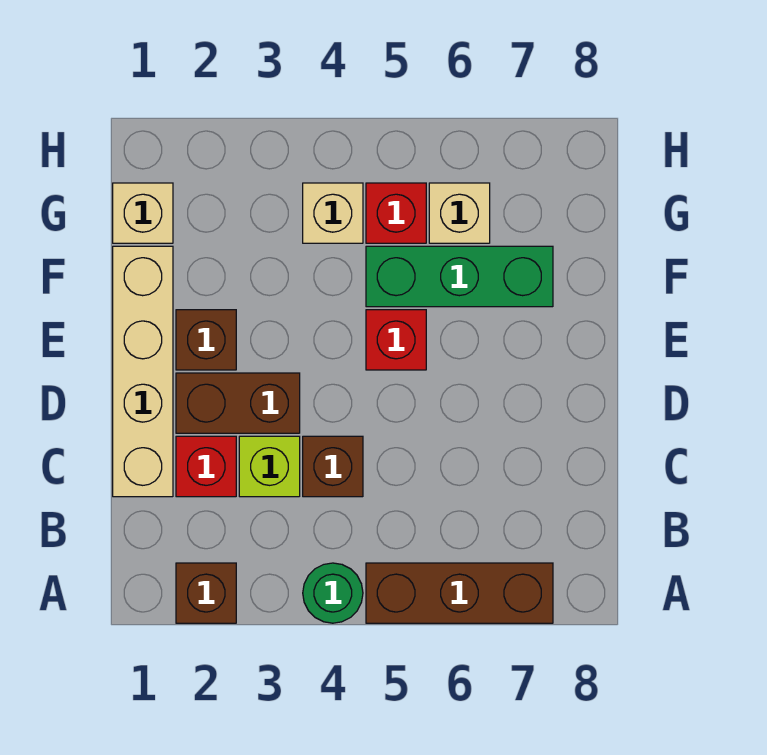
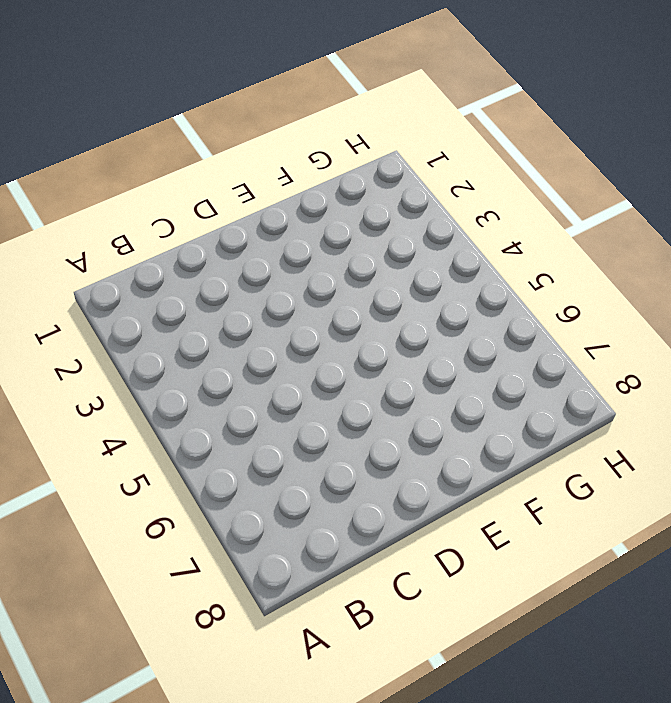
none -> brown 1x1 brick [176,563,236,623]
none -> green 1x1 round brick [303,563,363,623]
none -> brown 1x3 brick [366,563,553,623]

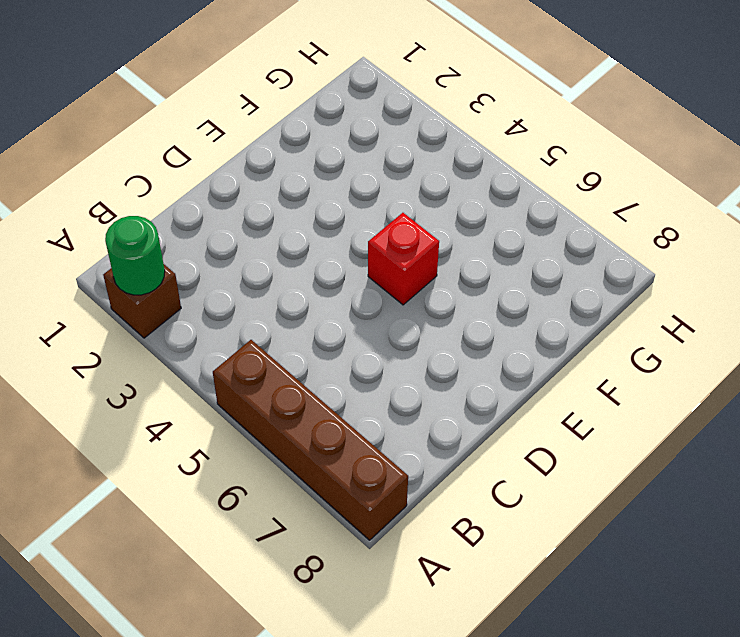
green 1x1 round brick [105,216,165,295] -> green 1x1 round brick moved to [303,563,363,623]
brown 1x4 brick [213,340,408,540] -> brown 1x3 brick [366,563,553,623]
none -> tan 1x4 brick [113,246,173,497]
none -> red 1x1 brick [176,436,236,497]
none -> lime 1x1 brick [239,436,300,497]

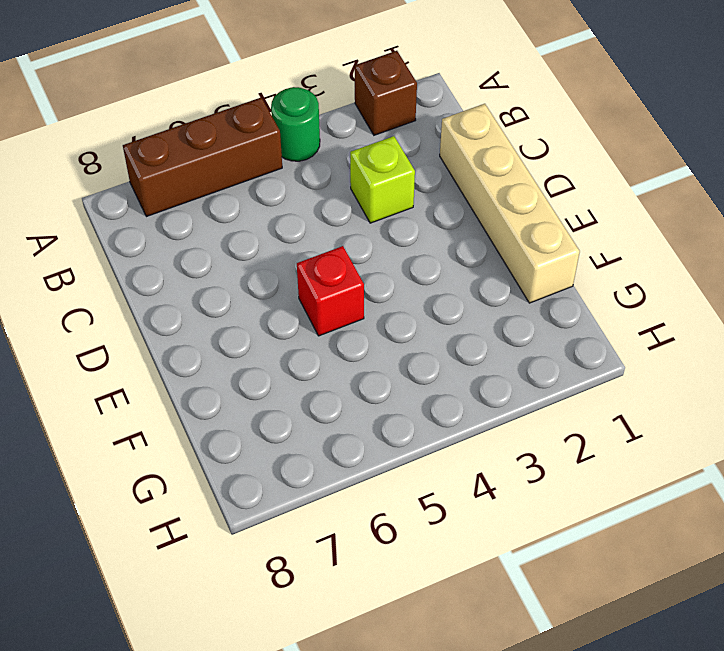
none -> red 1x1 brick [176,436,236,497]
none -> brown 1x1 brick [303,436,363,497]
none -> brown 1x2 brick [176,373,300,433]

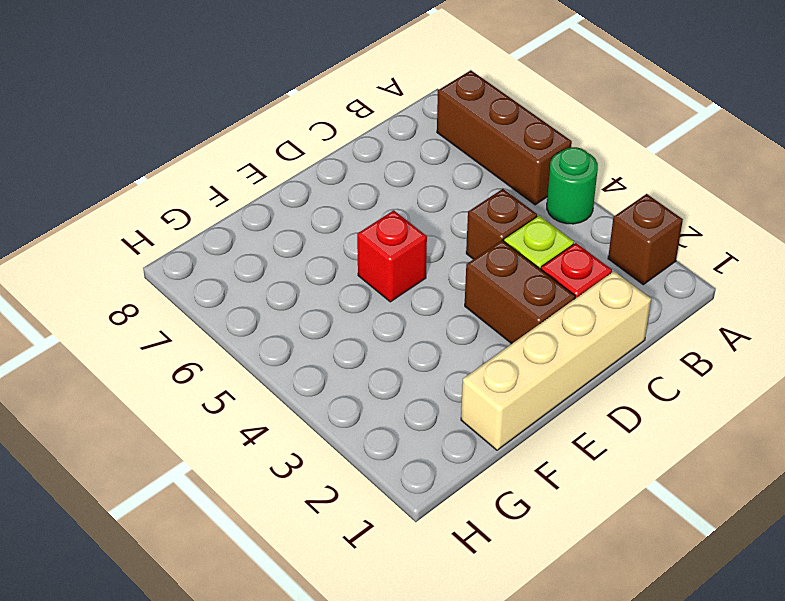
none -> brown 1x1 brick [176,310,236,370]
none -> green 1x3 brick [366,246,553,307]
none -> tan 1x1 brick [113,183,173,243]

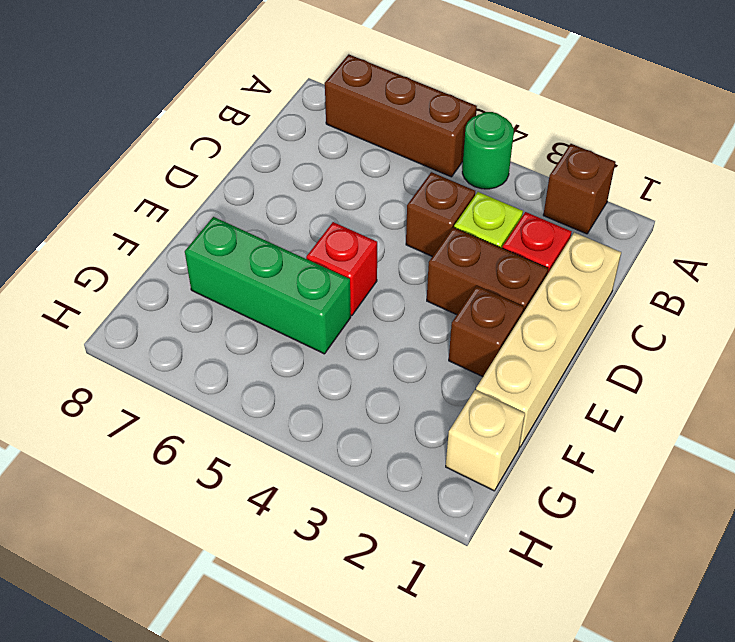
none -> tan 1x1 brick [303,183,363,243]
none -> red 1x1 brick [366,183,426,243]
none -> tan 1x1 brick [429,183,490,243]

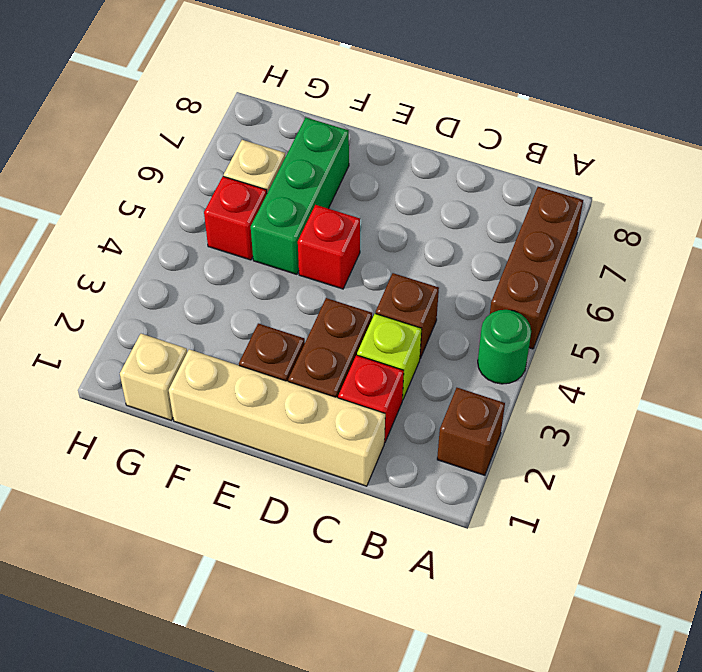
none -> tan 1x1 brick [303,183,363,243]

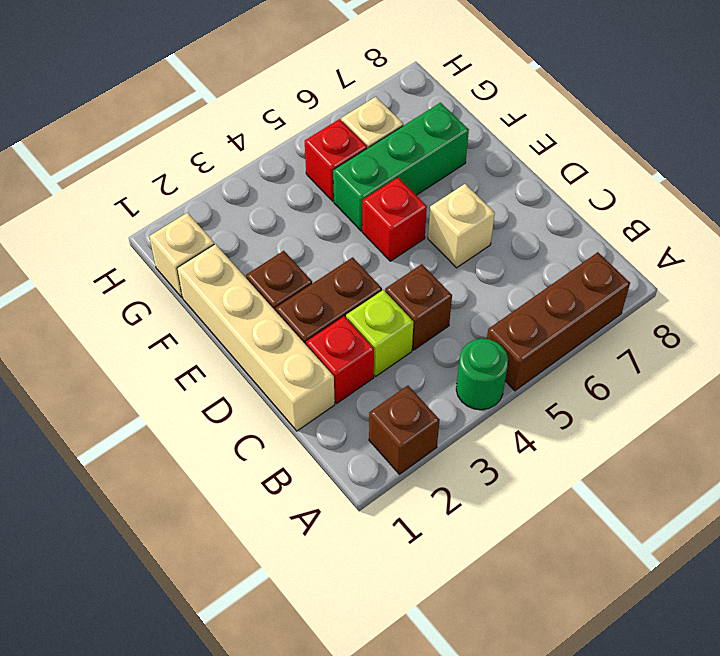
tan 1x1 brick [428,184,495,268] -> tan 1x1 brick moved to [303,183,363,243]

